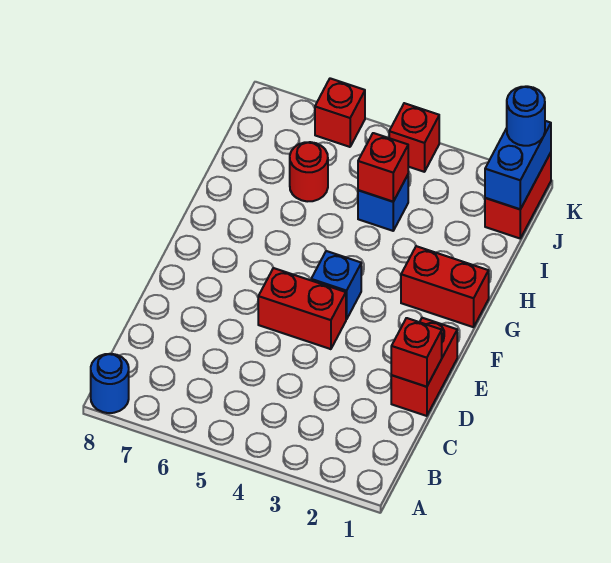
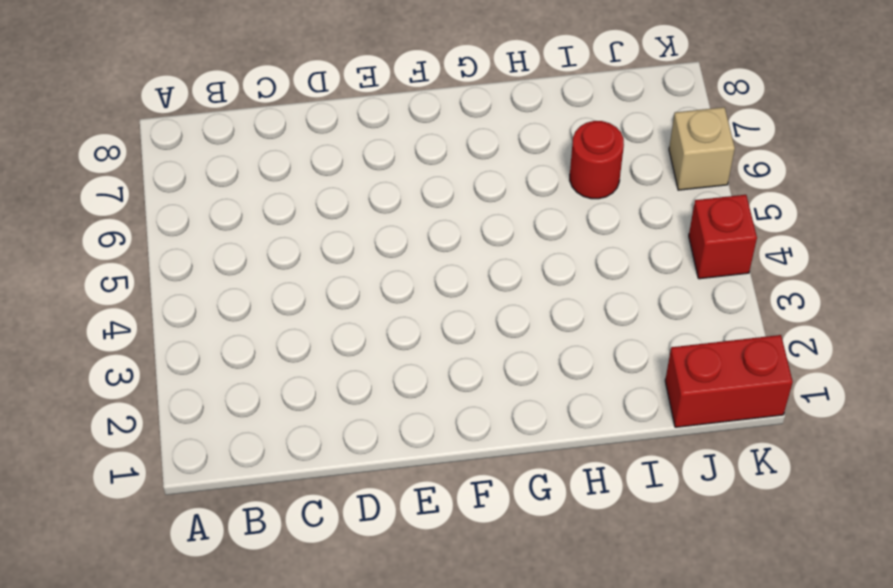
tan 1x1 brick [669,107,735,190] -> red 1x1 brick [315,78,365,147]
none -> blue 1x1 round brick [91,354,129,413]
none -> red 1x2 brick [391,318,457,416]
none -> red 1x2 brick [258,268,346,349]

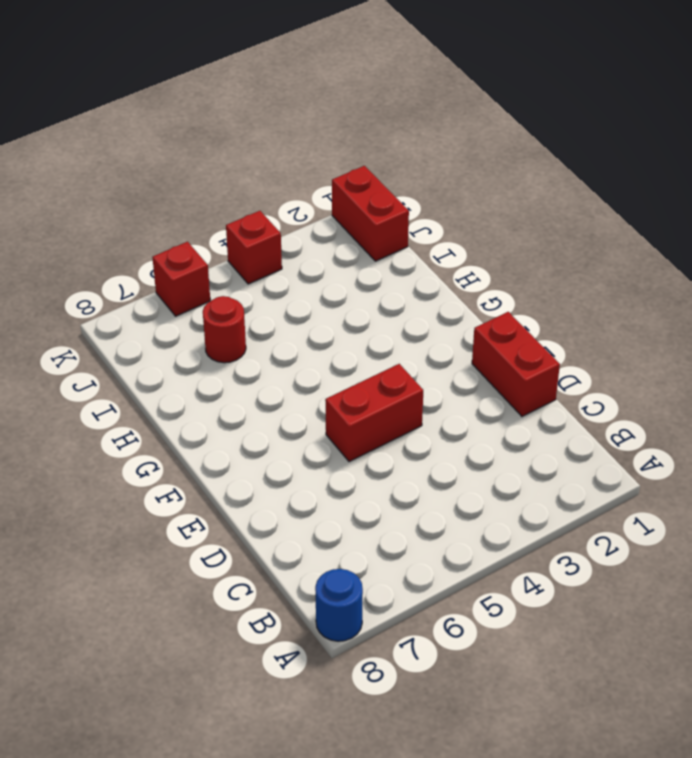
none -> blue 1x1 brick [311,251,361,320]
none -> red 1x2 brick [401,246,489,327]
none -> blue 1x1 brick [358,175,408,231]

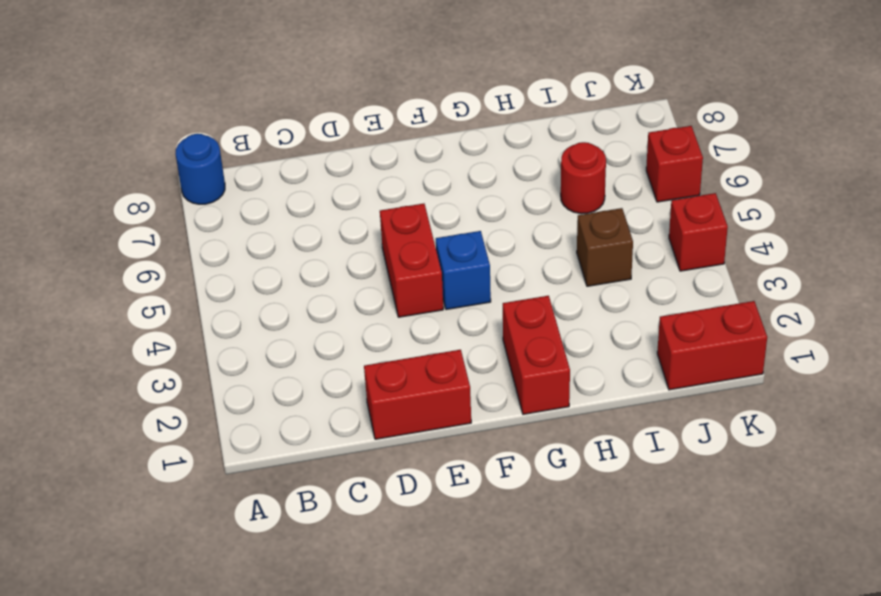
brown 1x1 brick [577,208,633,286] -> blue 1x1 brick [358,175,408,231]
none -> red 1x1 brick [391,318,442,387]
none -> red 1x1 brick [358,133,408,202]
none -> blue 1x2 brick [485,121,551,209]

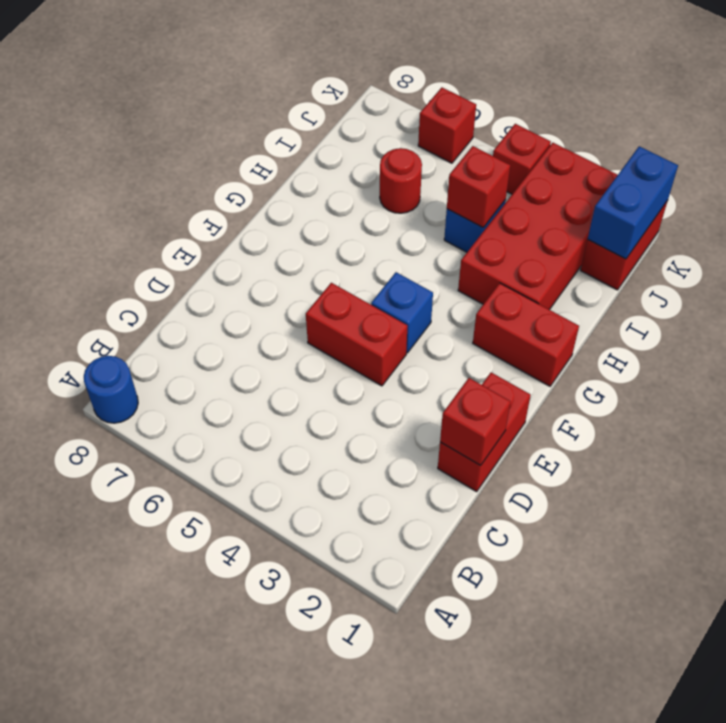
red 2x4 brick [458,143,617,310] -> none
none -> blue 1x1 round brick [507,86,545,146]

